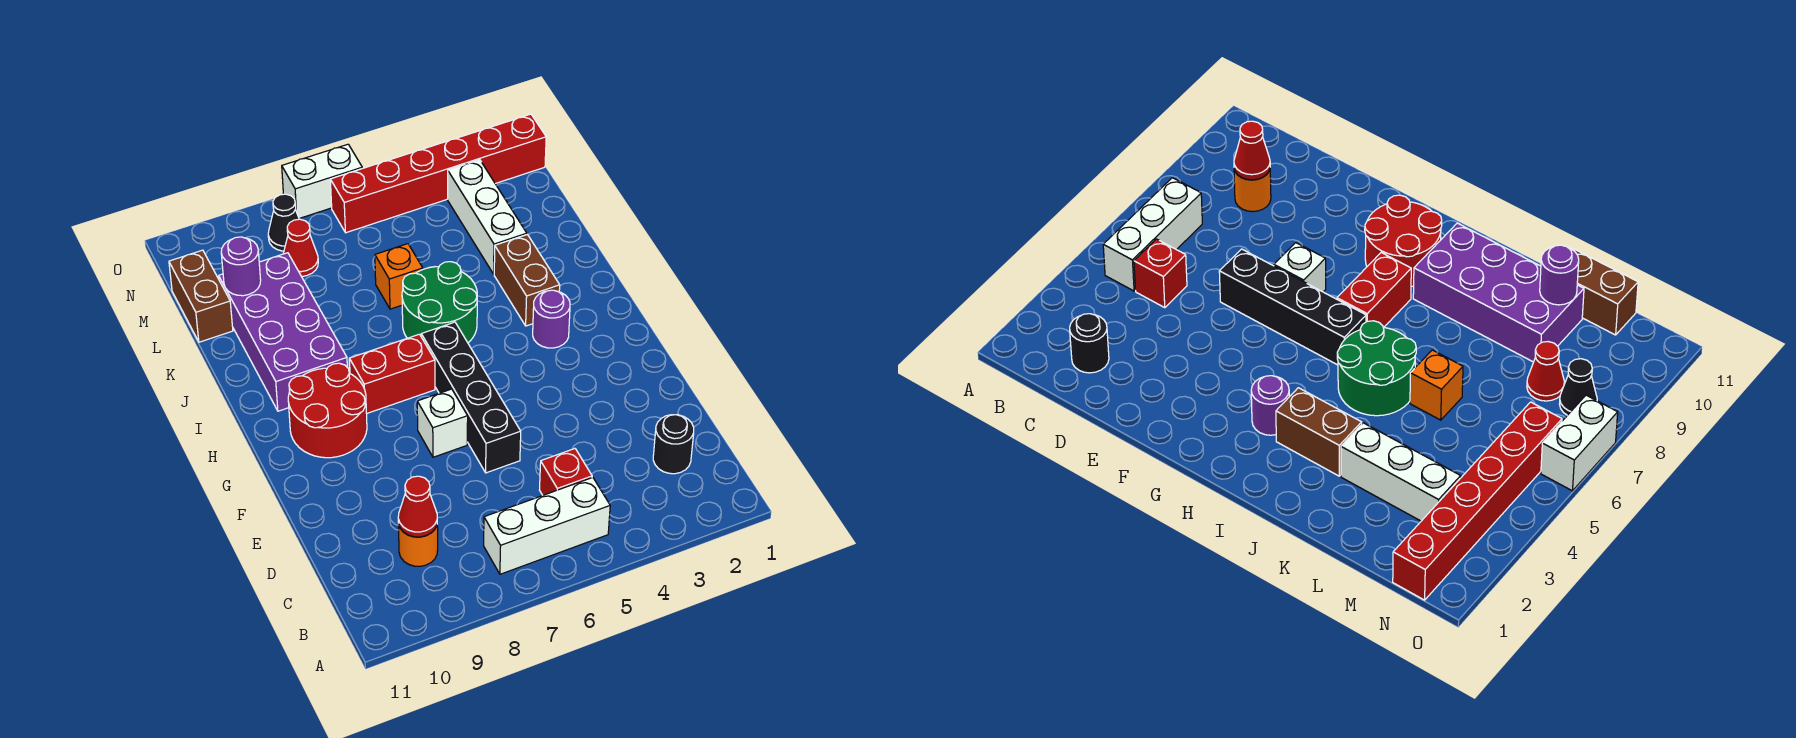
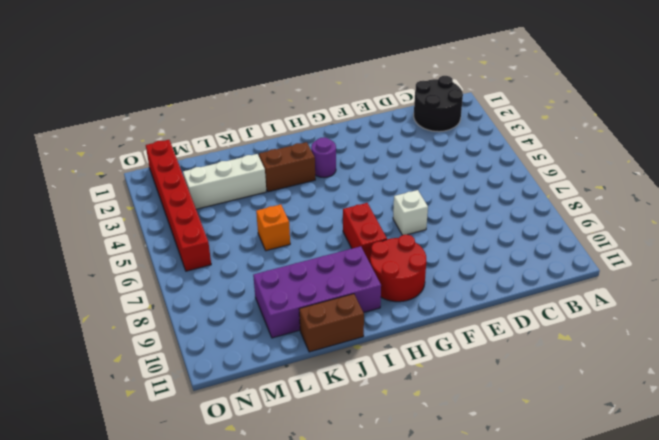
black 2x2 round brick [414,76,463,132] -> black 1x1 round brick [653,415,694,474]
brown 1x2 brick [299,294,364,352] -> brown 1x2 brick moved to [169,250,233,342]
none -> white 1x3 brick [484,478,610,574]
none -> red 1x1 brick [540,449,592,495]
none -> orange 1x1 round brick [398,524,438,566]

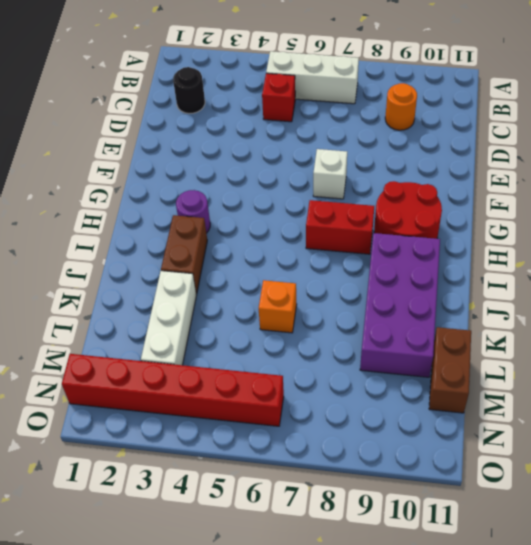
none -> black 1x4 brick [421,322,521,473]
none -> green 2x2 round brick [402,262,477,343]
none -> red 1x1 cone [283,219,318,277]

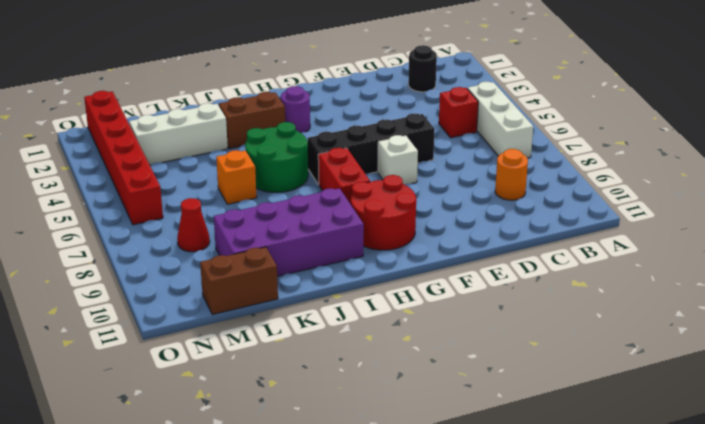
none -> black 1x1 cone [268,194,299,251]
none -> white 1x2 brick [282,144,362,218]
none -> red 1x1 cone [398,476,437,537]

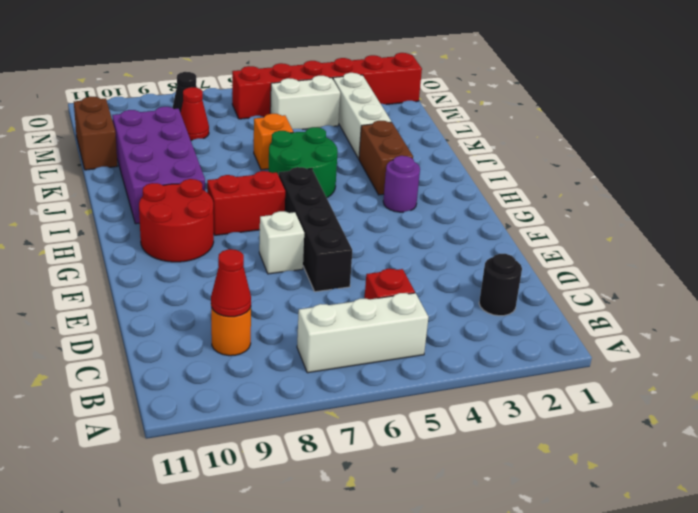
white 1x2 brick [270,76,340,130] -> white 1x2 brick moved to [282,144,362,218]
none -> purple 1x1 round brick [221,237,261,296]

